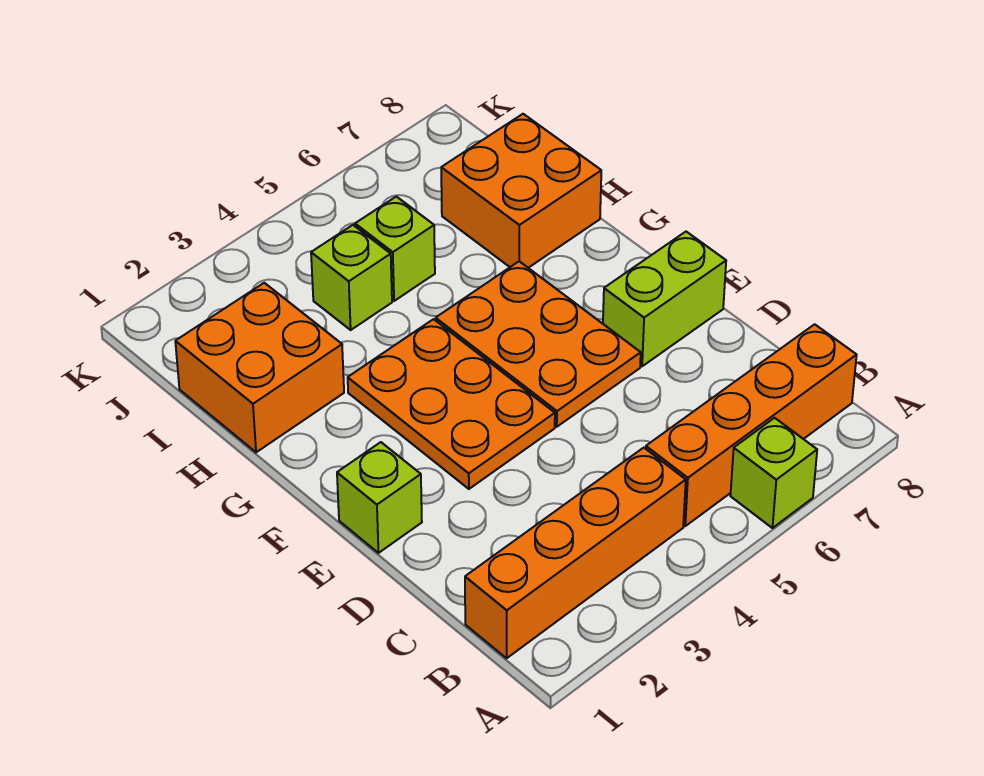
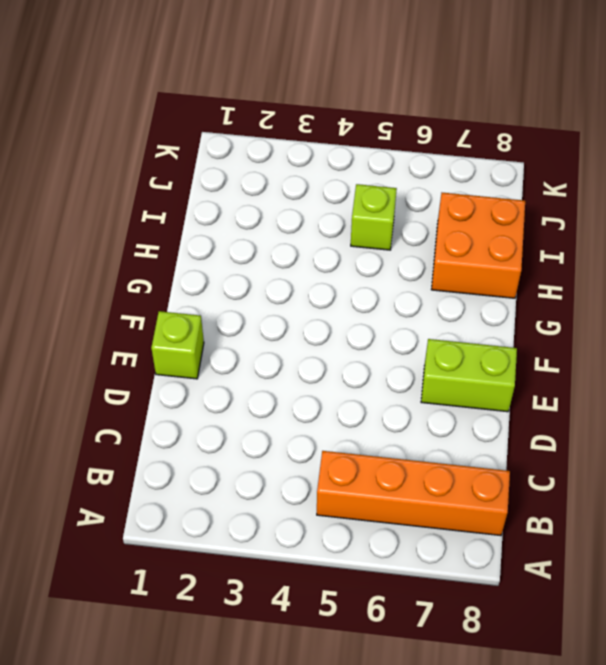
none -> lime 1x1 brick [730,418,817,528]
none -> orange 1x4 brick [465,448,686,658]

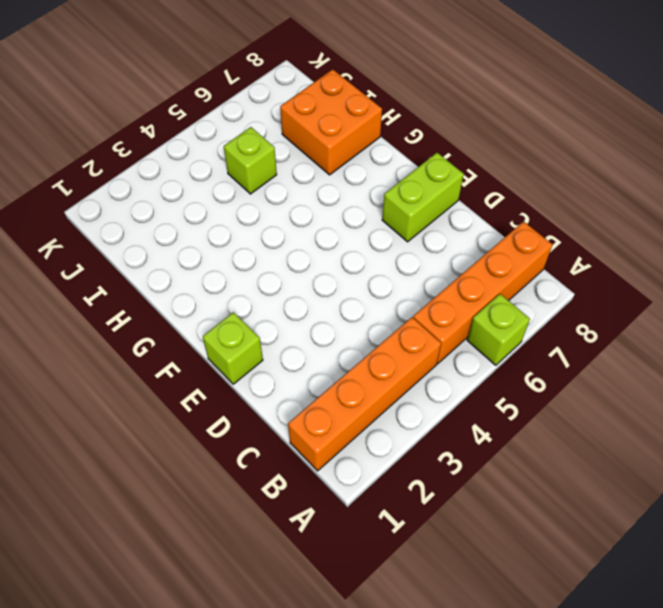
none -> orange 2x3 plate [348,319,555,489]
none -> orange 2x3 plate [436,261,641,427]

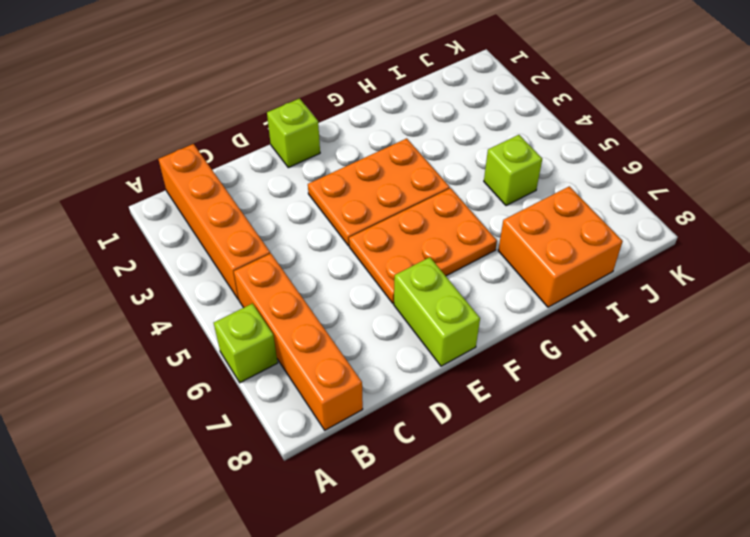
none -> orange 2x2 brick [175,283,344,452]
none -> lime 1x1 brick [311,225,392,330]

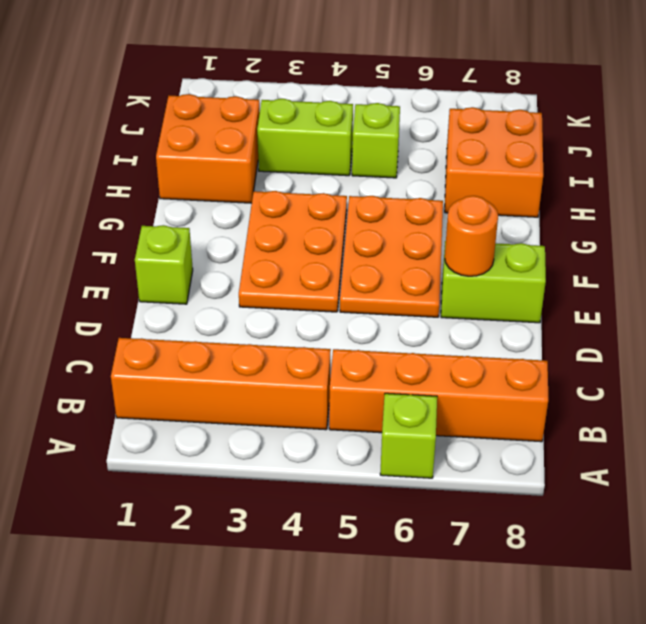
orange 1x1 round brick [445,196,498,276] -> none
lime 1x2 brick [257,99,353,176] -> lime 1x1 brick [311,225,392,330]

